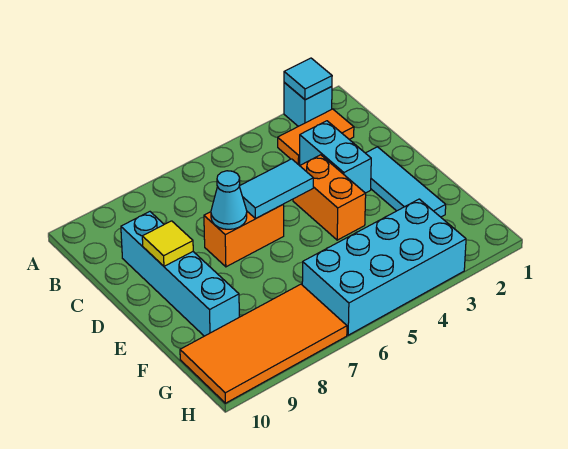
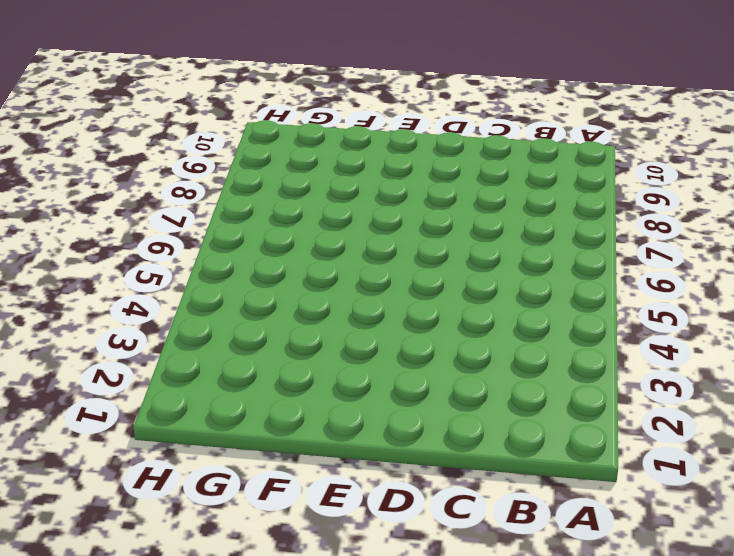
none -> cyan 1x1 brick [284,83,332,126]
none -> orange 1x2 tile [278,109,354,165]
none -> cyan 1x2 brick [300,121,371,193]

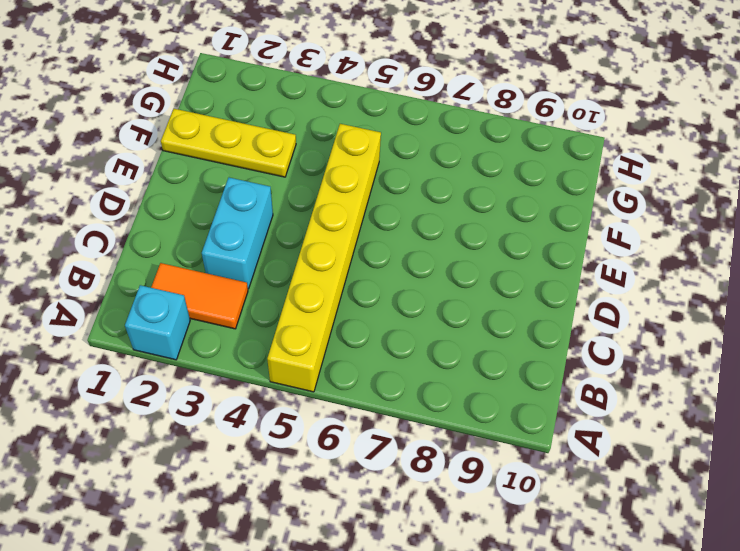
yellow 1x6 brick [267,124,381,392] -> none
yellow 1x3 plate [161,109,296,177] -> cyan 1x3 tile [366,147,446,217]
none -> cyan 1x4 brick [121,212,239,336]
none -> orange 1x2 brick [293,155,366,240]
none -> orange 1x2 brick [204,204,284,267]

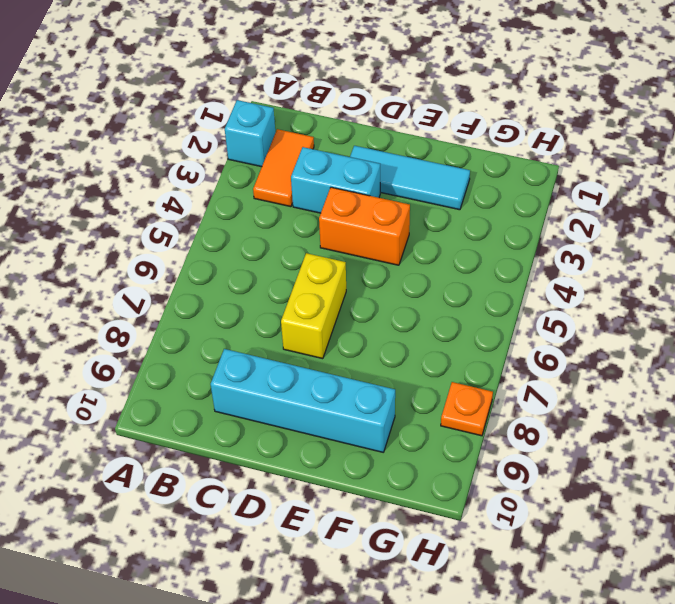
yellow 1x2 brick [281,253,346,359] -> orange 1x2 brick [204,204,284,267]
orange 1x1 plate [441,382,493,436] -> orange 2x4 tile [180,284,347,403]
none -> cyan 2x4 brick [302,199,466,335]
none -> cyan 1x1 tile [284,58,332,100]
none -> cyan 1x2 tile [239,159,313,218]

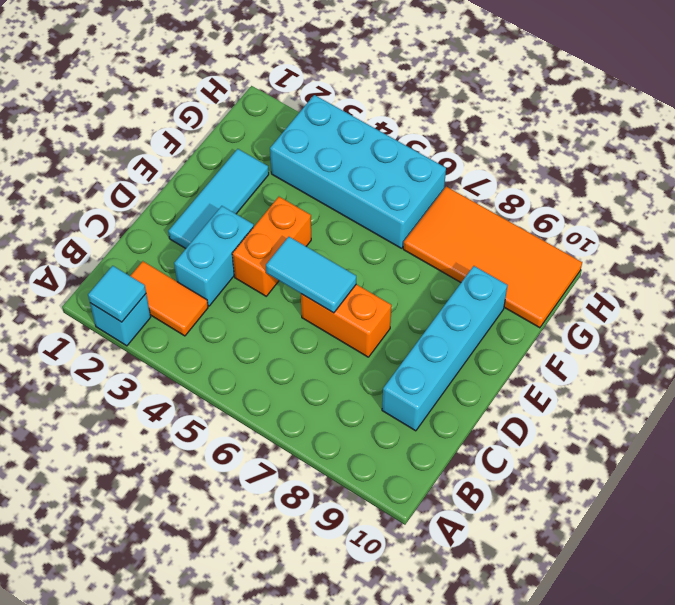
none -> cyan 1x1 cone [211,171,247,229]
none -> yellow 1x1 tile [142,221,193,266]

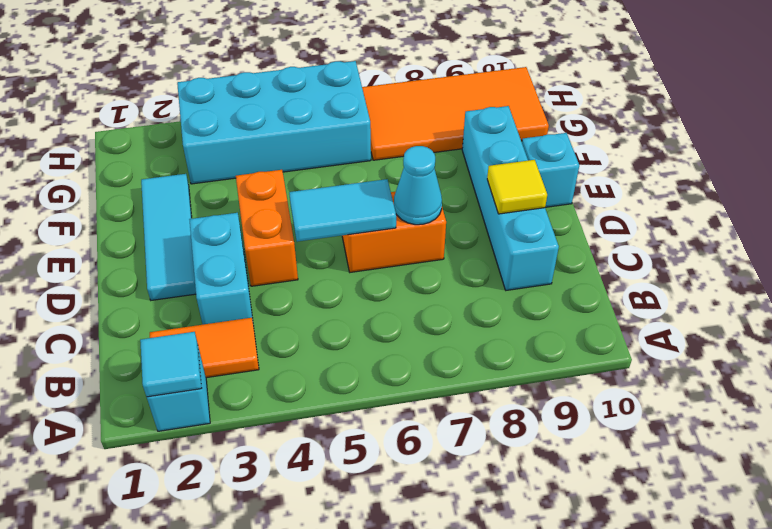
cyan 1x1 brick [522,133,579,207] -> none

